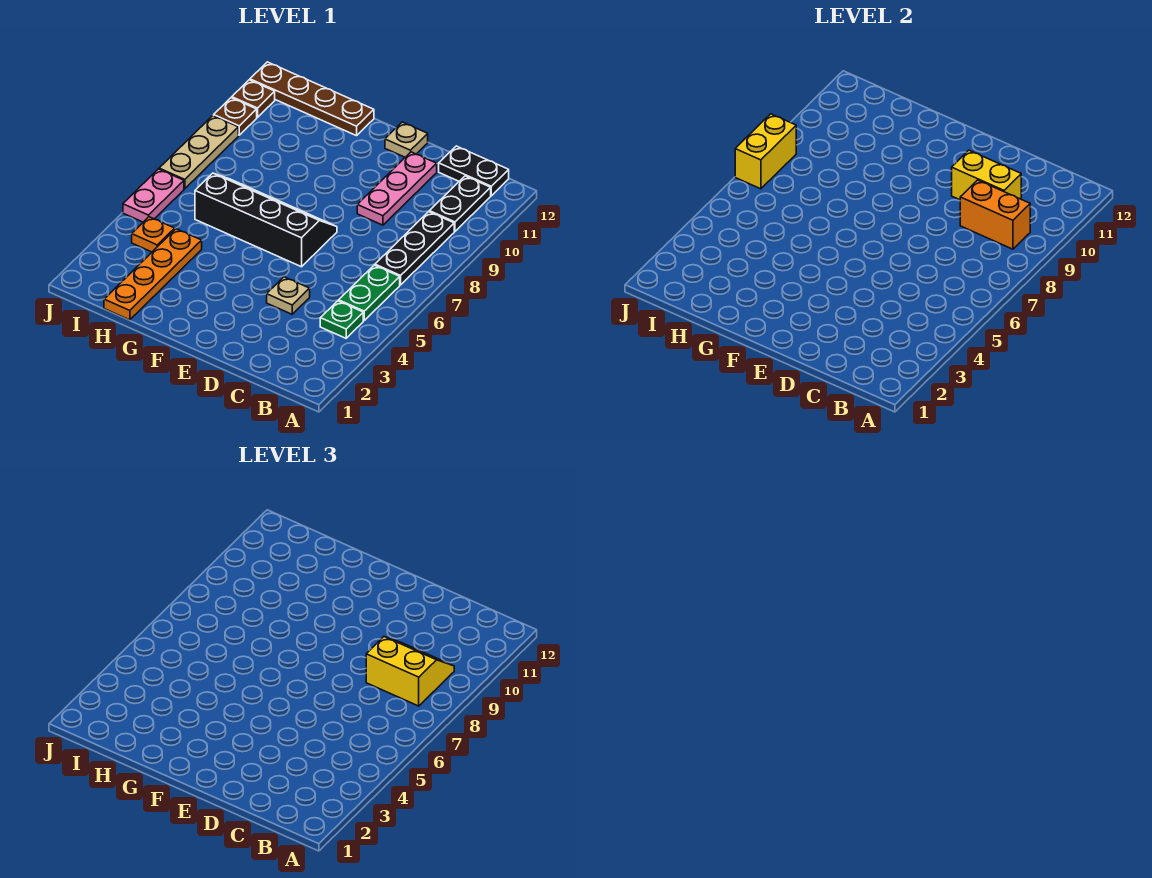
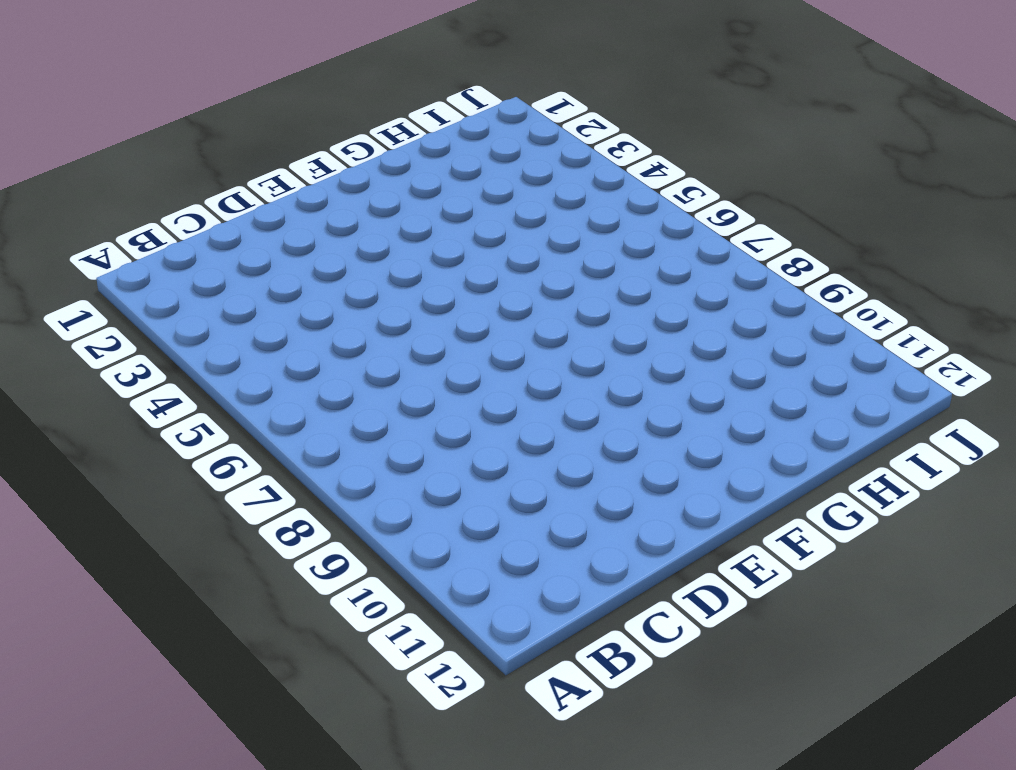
none -> green 1x1 plate [320,301,363,338]
none -> green 1x2 plate [339,265,400,320]
none -> black 1x3 plate [375,212,454,285]

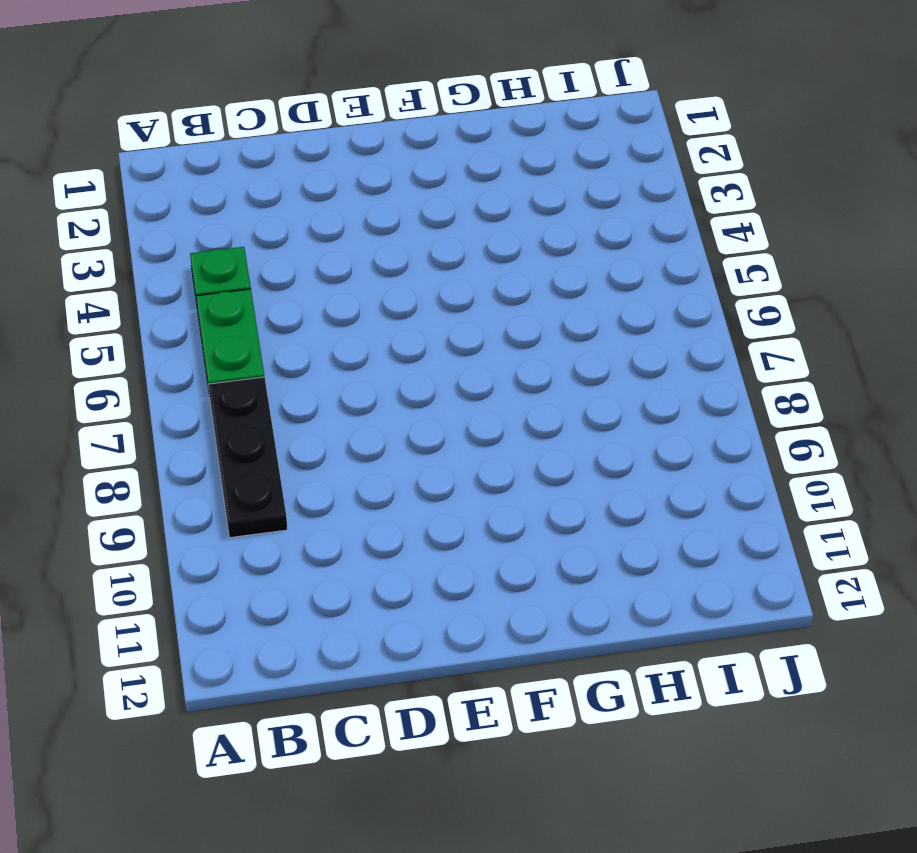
none -> black 1x2 plate [429,176,491,231]
none -> black 1x2 plate [439,146,509,196]
none -> tan 1x1 plate [267,277,310,314]

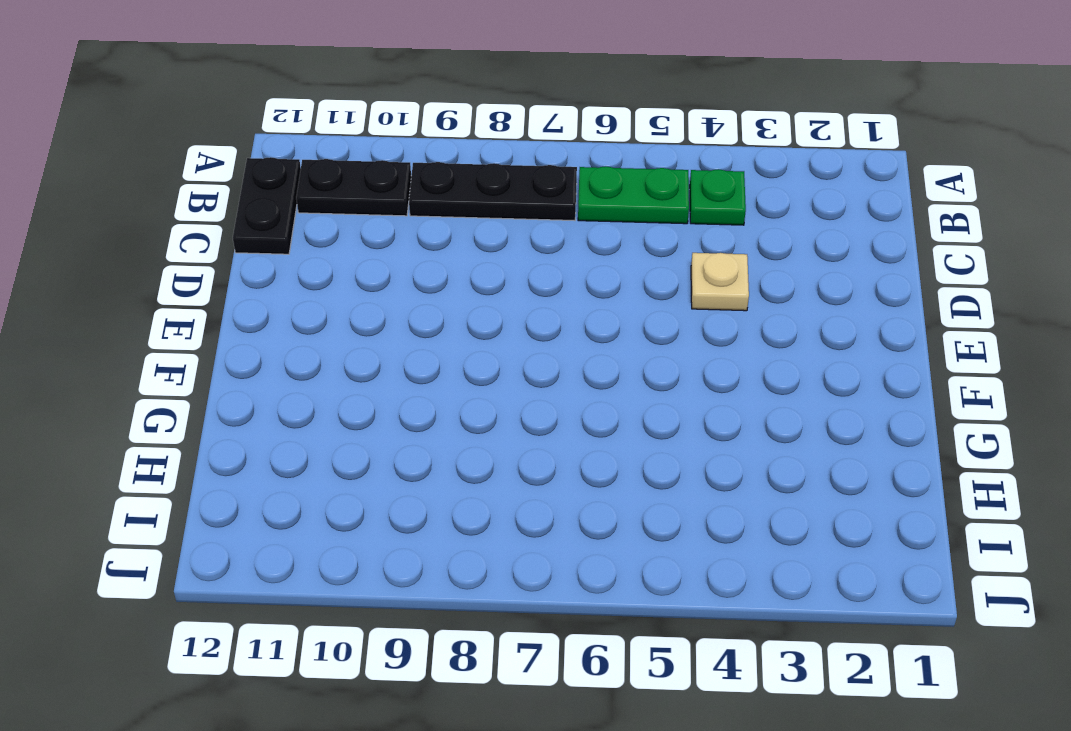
none -> pink 1x3 plate [357,152,437,225]
none -> black 2x4 slope [195,173,337,267]
none -> tan 1x1 plate [385,122,428,157]

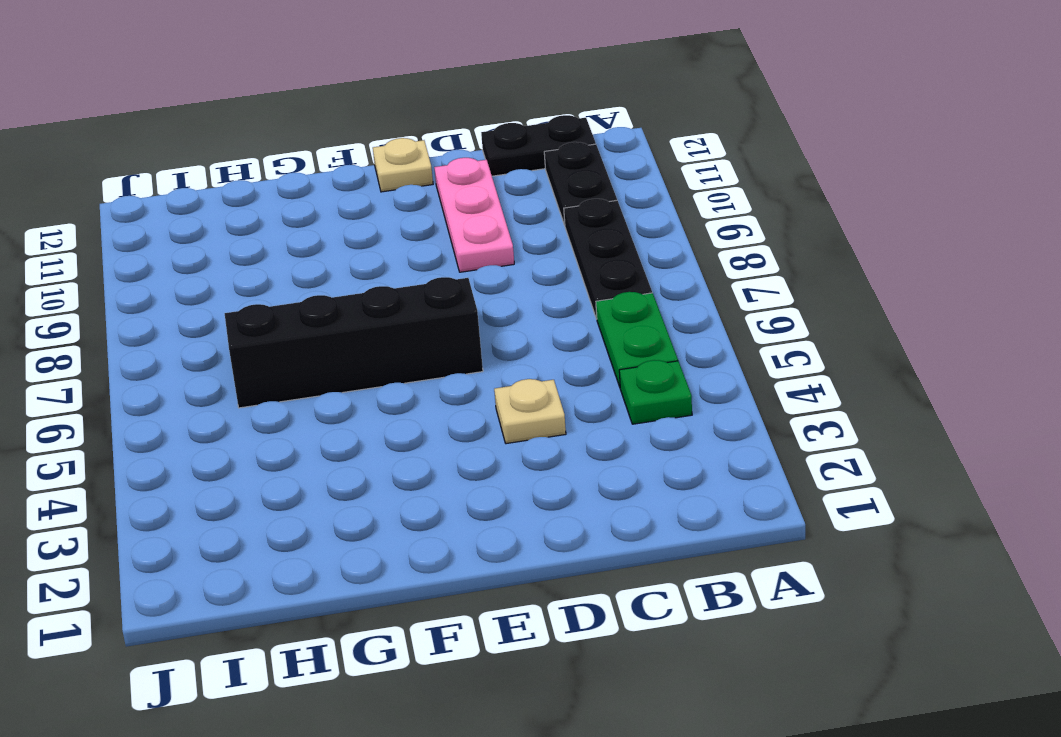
none -> brown 1x4 plate [250,62,374,136]
none -> orange 1x4 plate [104,229,202,320]
none -> orange 1x1 plate [132,217,175,252]

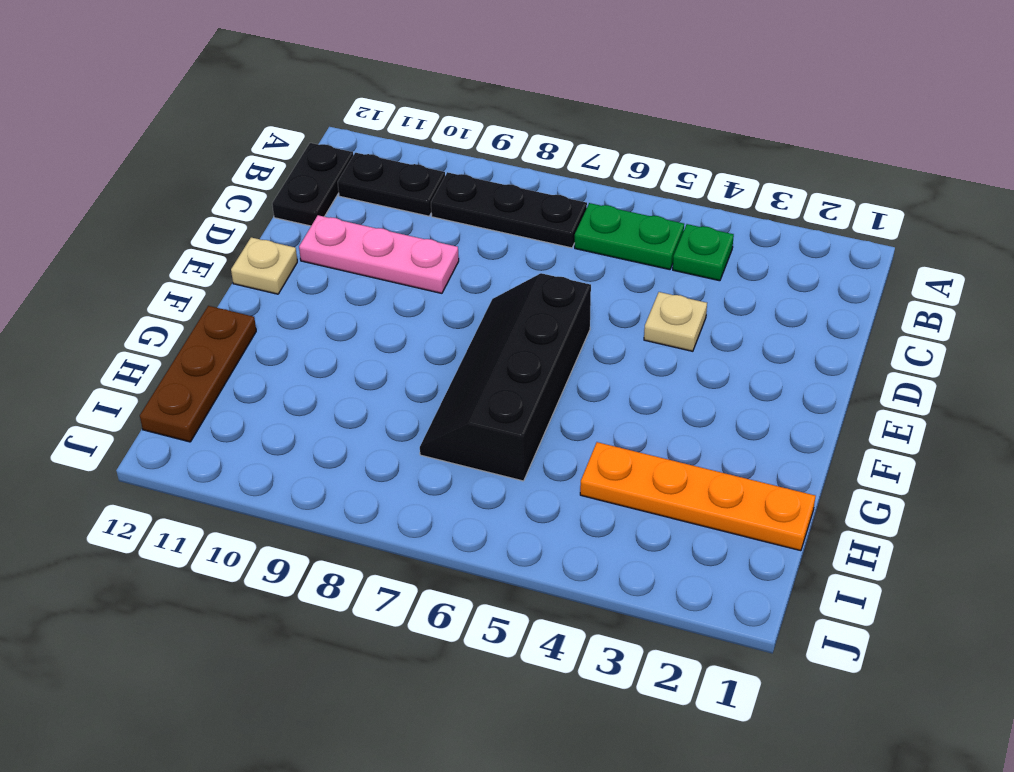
brown 1x3 plate [140,306,256,442] -> brown 1x4 plate [250,62,374,136]
none -> orange 1x1 plate [132,217,175,252]
none -> pink 1x2 plate [123,169,184,222]
none -> tan 1x3 plate [159,116,238,189]

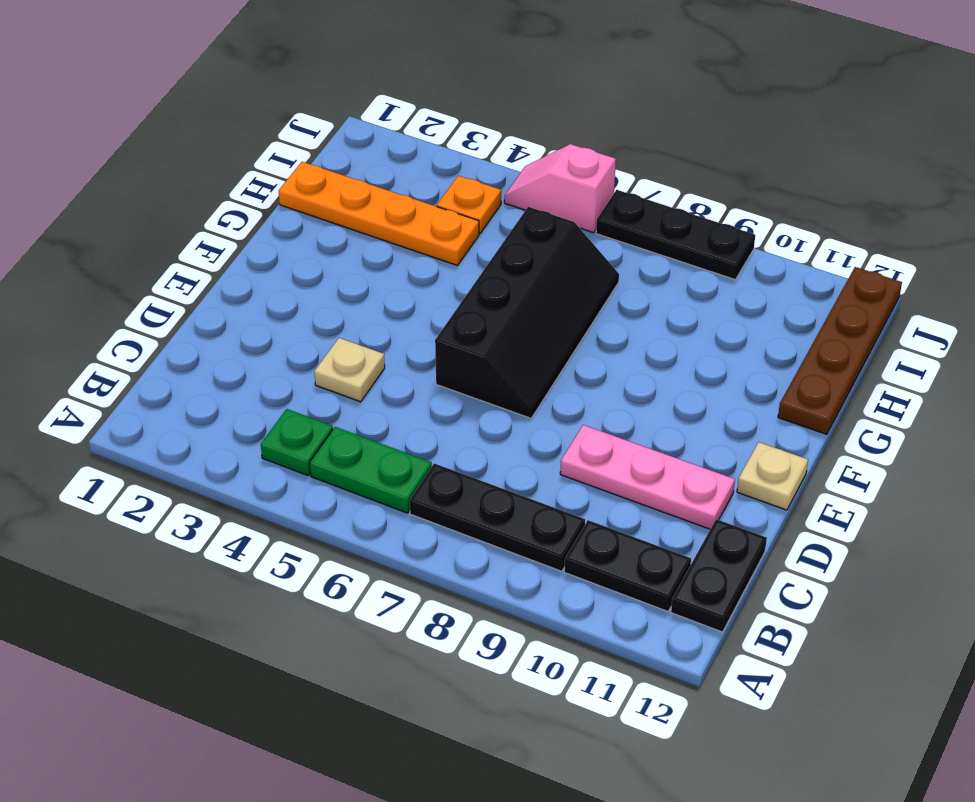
pink 1x2 slope [504,144,616,233] -> pink 1x2 plate [123,169,184,222]
black 1x3 plate [596,190,755,280] -> tan 1x3 plate [159,116,238,189]
none -> brown 1x1 plate [214,98,257,135]
none -> brown 1x1 plate [232,80,275,117]
none -> orange 1x2 brick [960,180,1030,249]

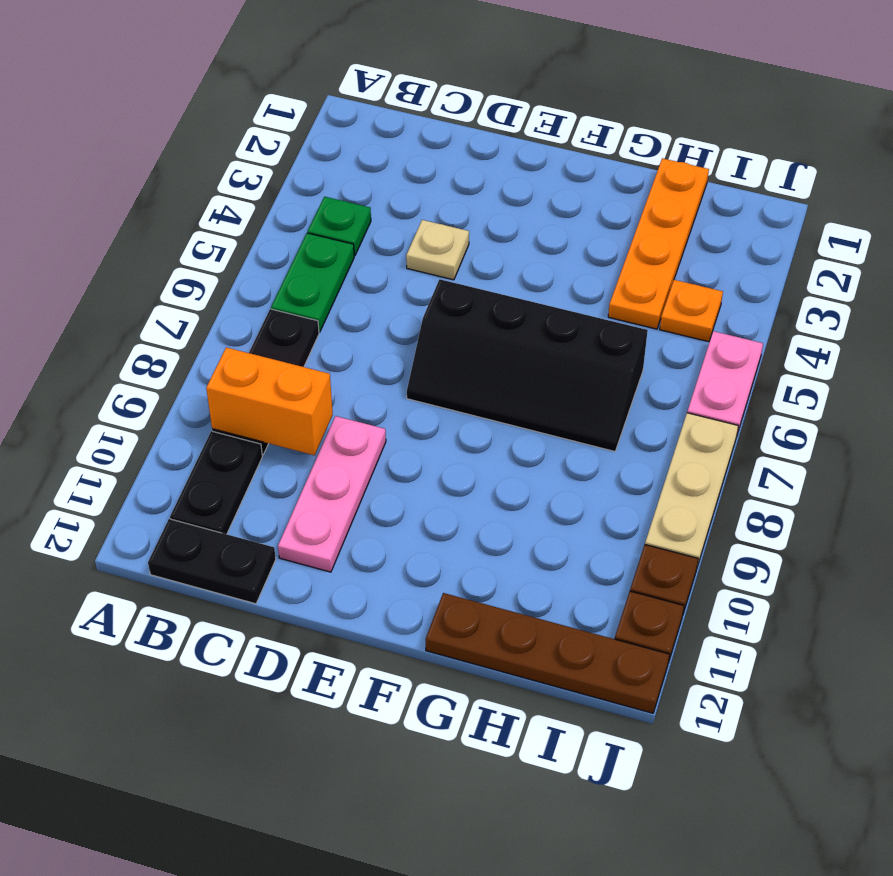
none -> tan 1x1 plate [385,122,428,157]
none -> yellow 1x2 brick [952,150,1021,200]
none -> yellow 1x2 brick [735,114,796,189]

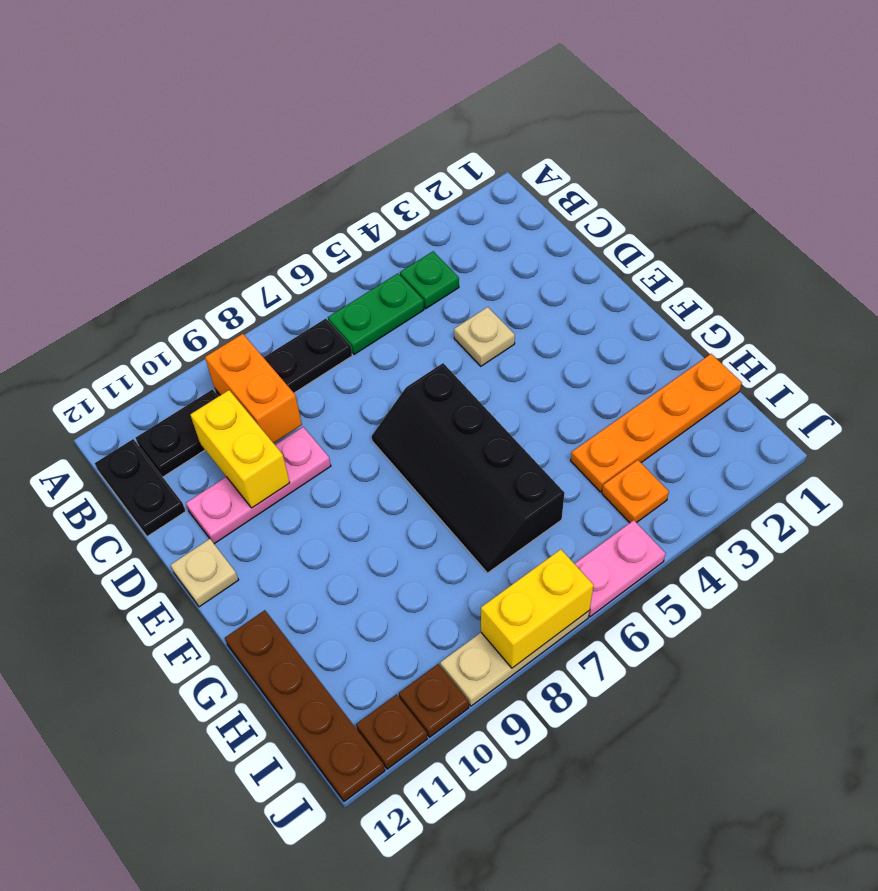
none -> yellow 2x2 slope [366,637,454,706]

